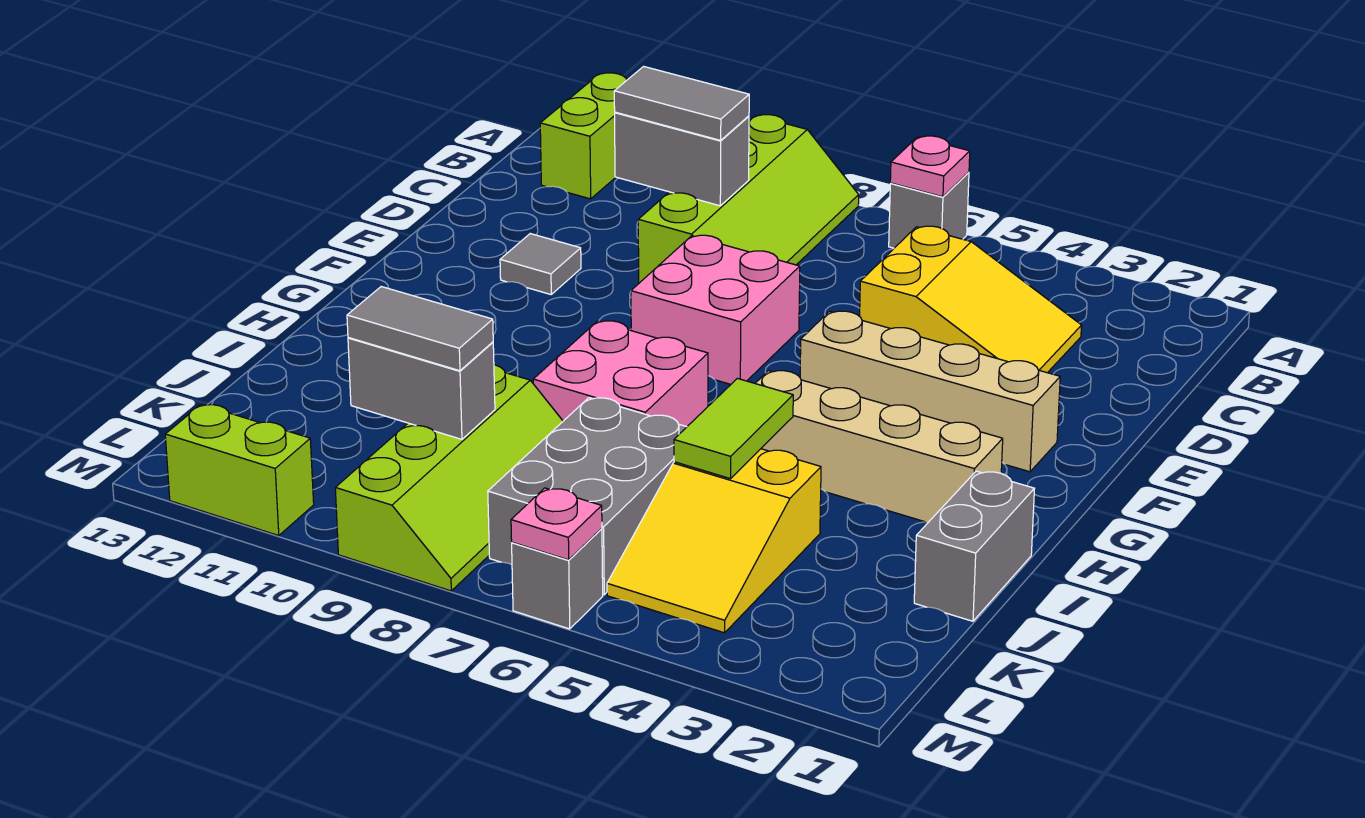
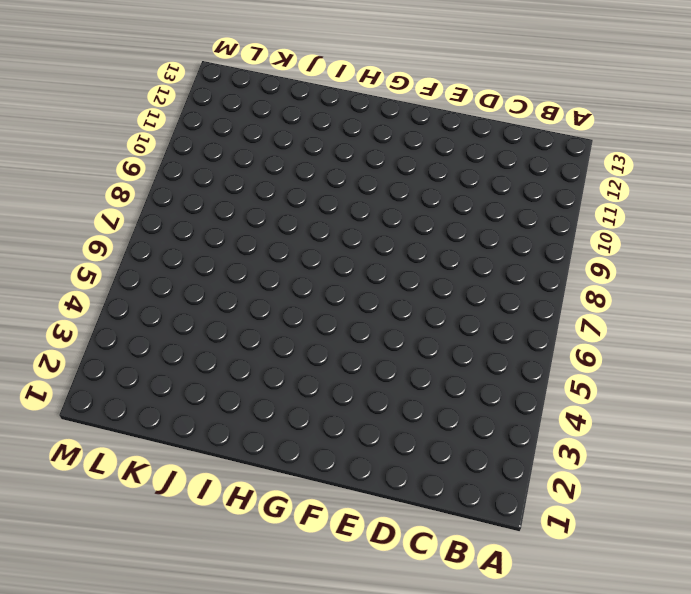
none -> grey 1x1 brick [889,172,969,248]
none -> lime 2x4 slope [638,115,859,283]
none -> lime 1x2 brick [540,73,627,199]

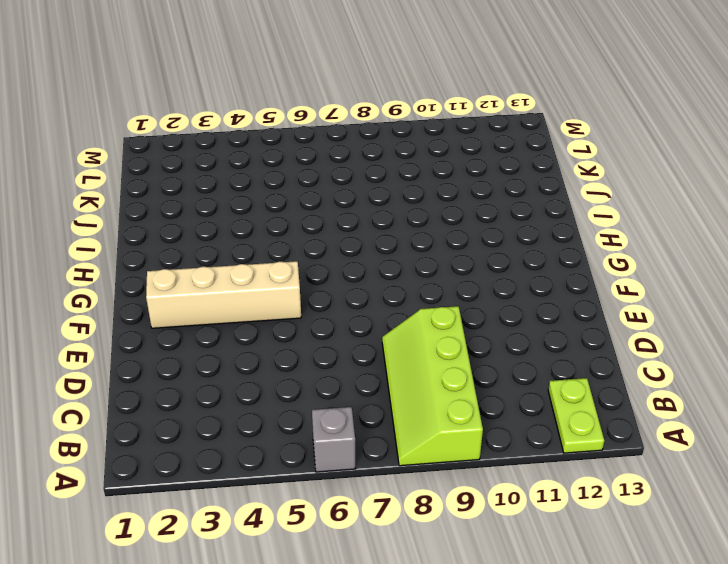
lime 1x2 plate [548,378,604,453] -> lime 1x2 brick [540,73,627,199]
none -> yellow 2x3 slope [860,226,1082,373]
none -> pink 2x2 brick [631,235,800,384]
none -> grey 1x1 tile [500,234,581,294]

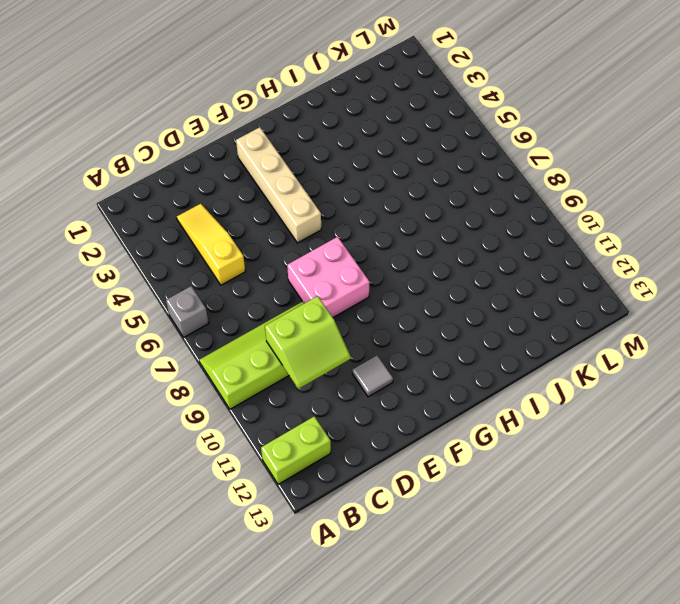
yellow 1x3 slope [177,204,245,285] -> yellow 2x3 slope [860,226,1082,373]
lime 2x2 slope [265,296,351,389] -> grey 1x2 brick [615,112,749,206]
none -> tan 1x4 brick [755,371,1003,522]
none -> pink 2x2 brick [533,321,708,427]
none -> grey 1x2 brick [914,471,1034,621]

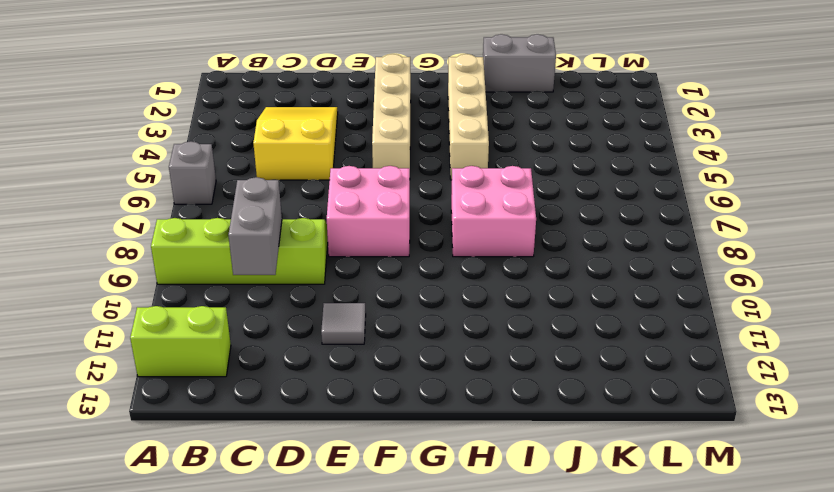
none -> yellow 2x3 slope [607,449,821,633]
none -> grey 2x3 brick [488,398,686,595]
none -> lime 2x4 slope [335,365,563,591]

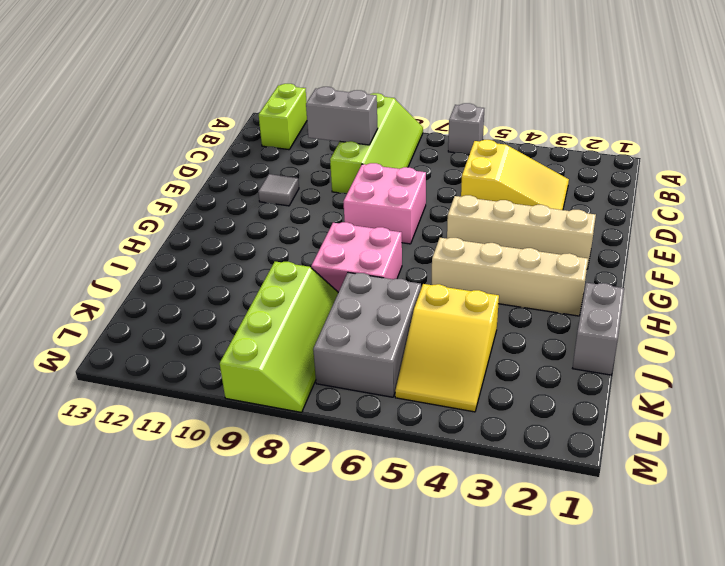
none -> grey 1x1 brick [512,528,603,629]
none -> lime 1x2 brick [165,404,314,536]
none -> pink 1x1 plate [890,136,970,197]

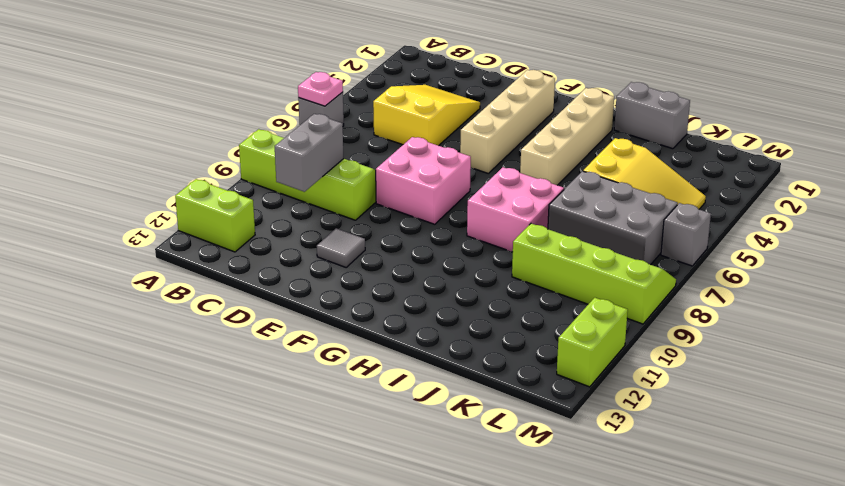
none -> lime 1x2 tile [674,378,793,479]
none -> grey 1x2 brick [348,338,495,439]
none -> pink 1x1 plate [511,488,602,560]

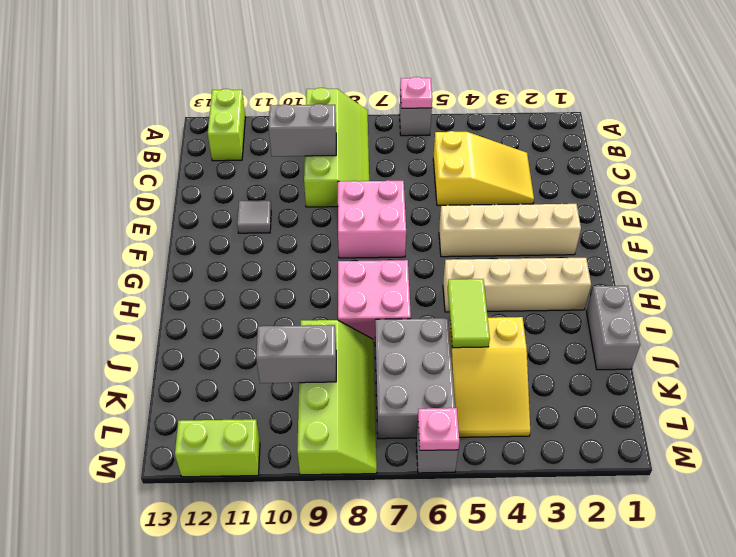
none -> grey 1x2 tile [614,66,749,140]
none -> grey 1x2 tile [347,287,493,371]

